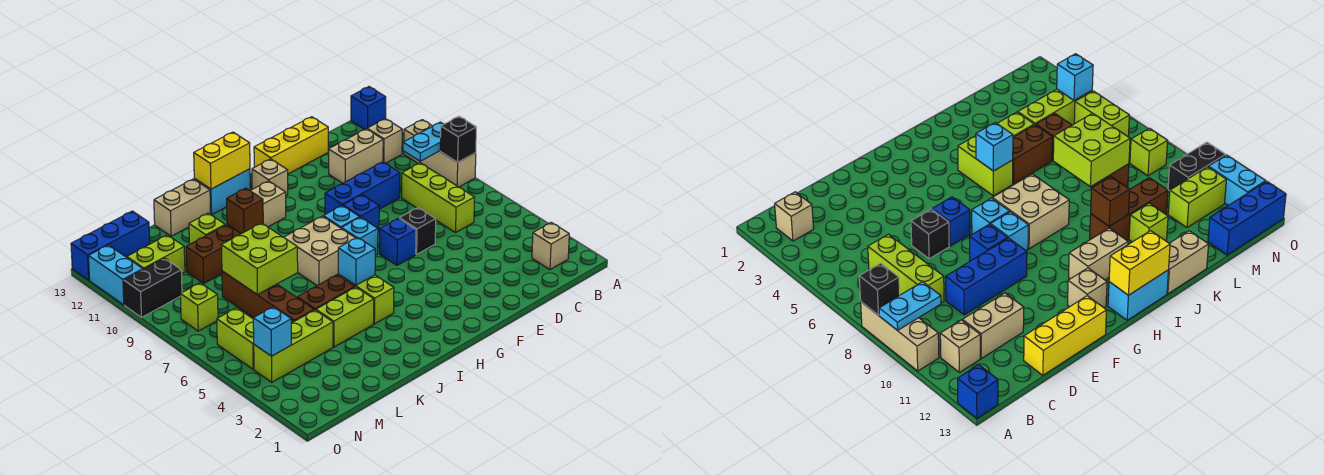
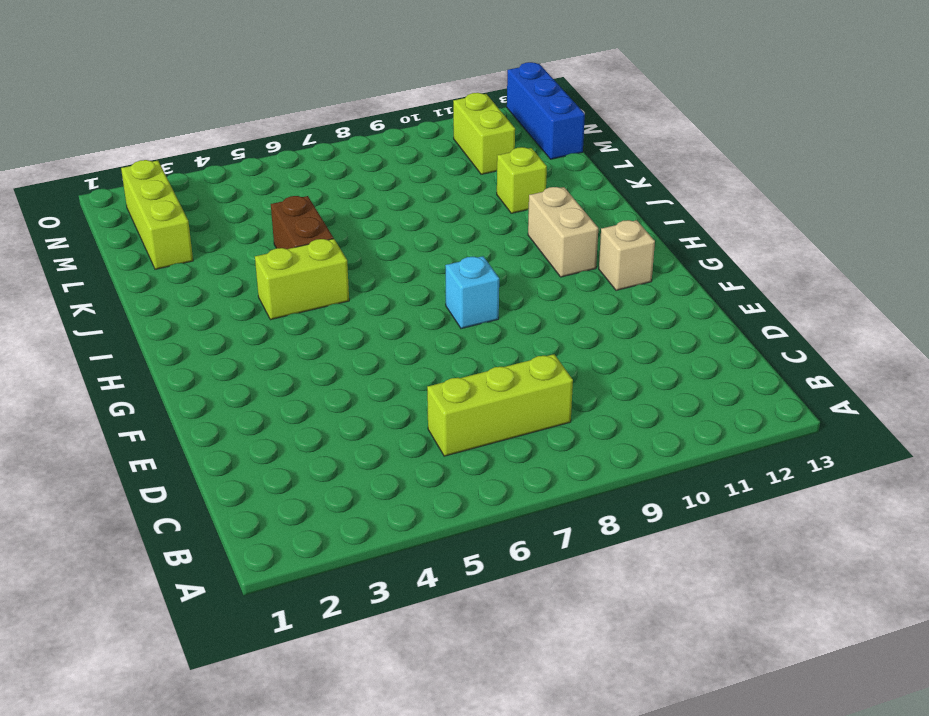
lime 1x3 brick [121,160,193,269] -> lime 1x3 brick moved to [254,310,333,382]
none -> tan 1x3 brick [404,120,476,187]
none -> blue 1x1 brick [351,87,386,130]
none -> tan 1x1 brick [532,222,569,270]
none -> tan 1x1 brick [367,119,402,163]

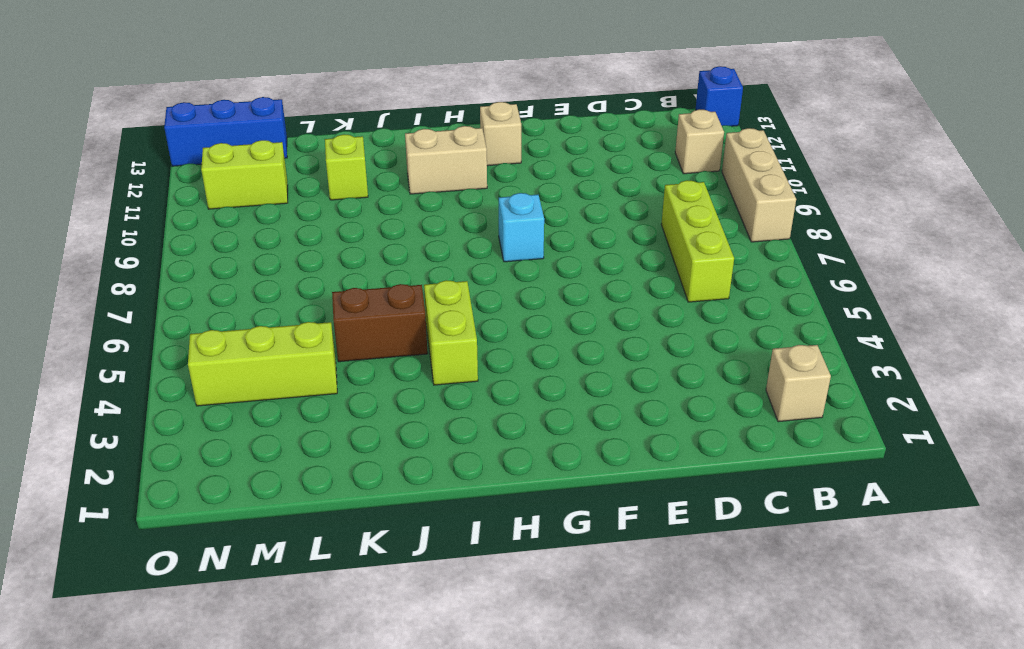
none -> tan 1x2 brick [329,129,383,183]
none -> blue 1x3 brick [325,162,400,214]
none -> yellow 1x3 brick [254,117,328,174]
none -> black 1x1 brick [399,208,436,254]

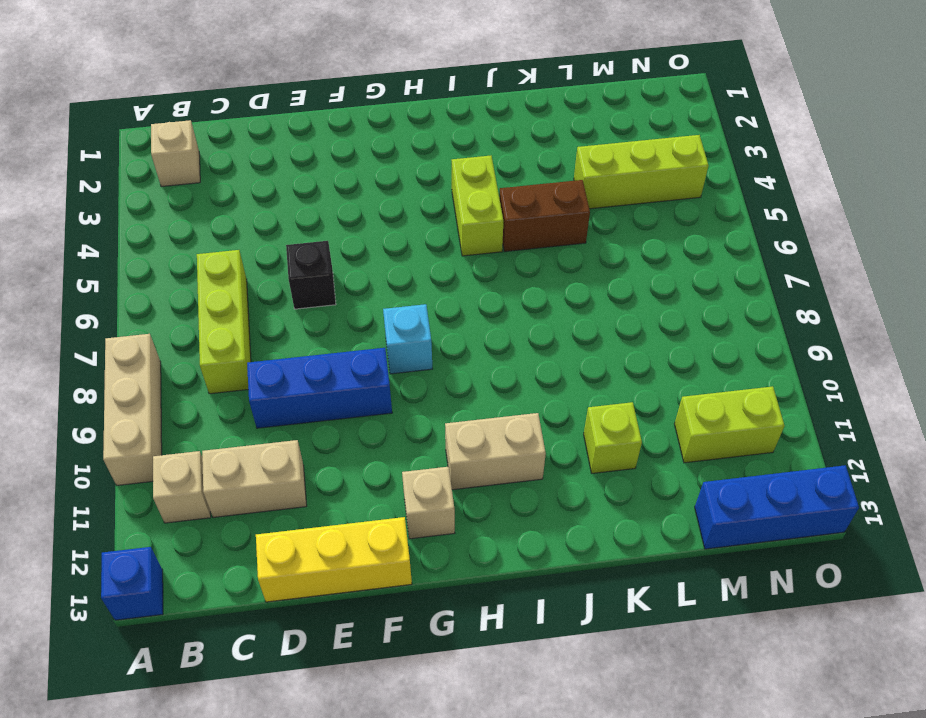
none -> blue 1x1 brick [380,218,416,265]
none -> blue 1x1 brick [343,195,379,232]
none -> cyan 1x1 brick [342,217,378,255]
none -> tan 2x2 brick [284,216,355,286]

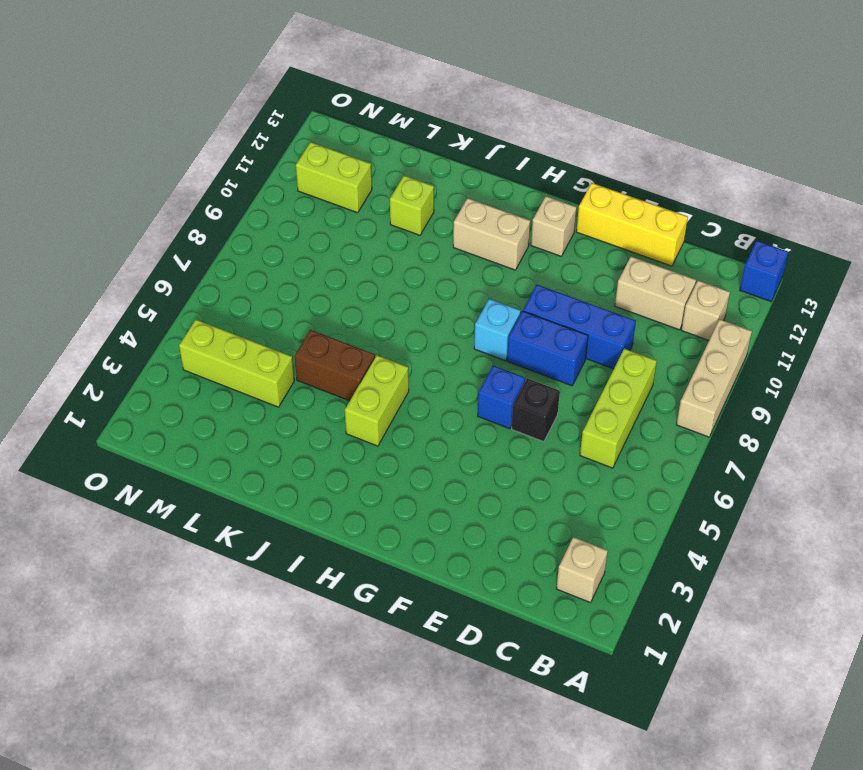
blue 1x2 brick [507,311,588,386] -> blue 1x1 brick [343,195,379,232]
none -> cyan 1x1 brick [342,217,378,255]
none -> tan 2x2 brick [284,216,355,286]
none -> cyan 1x2 brick [194,169,250,215]
none -> lime 1x2 brick [316,287,374,347]

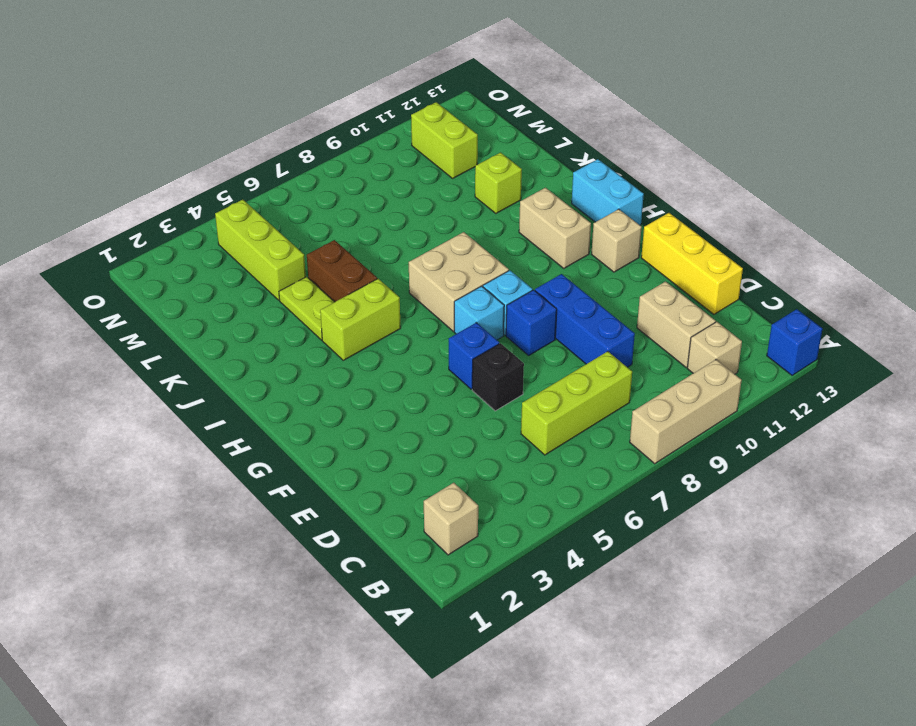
lime 1x2 plate [279,277,334,340] -> lime 1x2 brick [316,287,374,347]
none -> brown 1x3 brick [186,224,241,283]
none -> tan 1x2 brick [154,179,211,236]
none -> brown 1x4 brick [222,271,314,323]
none -> blue 1x3 brick [71,211,150,280]

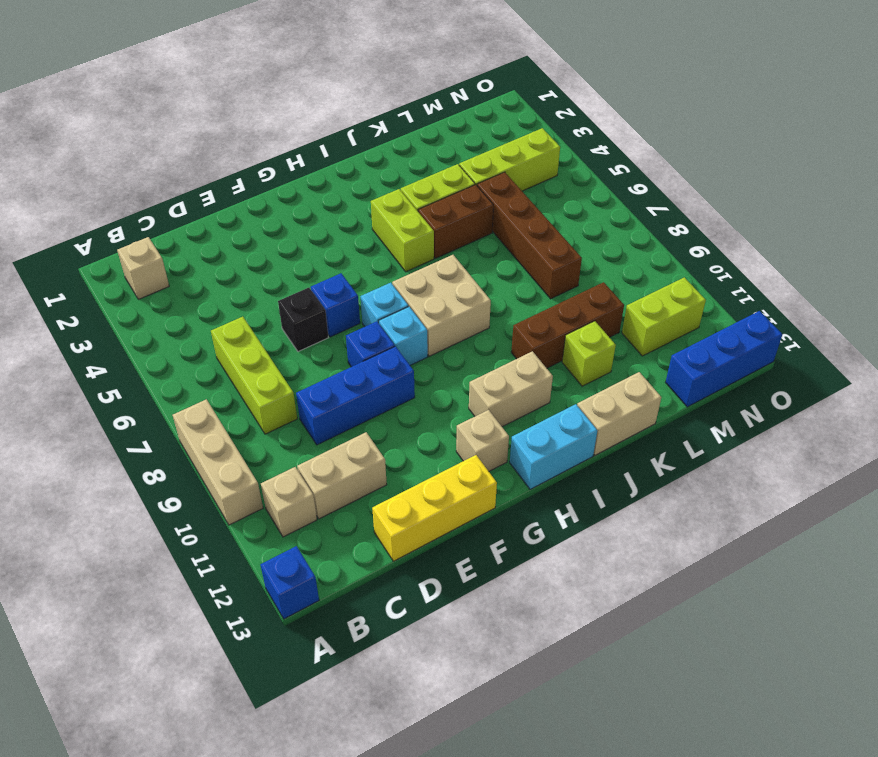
none -> lime 1x2 brick [217,308,254,369]
none -> lime 1x1 brick [180,283,218,331]
none -> black 1x2 brick [124,258,182,317]
none -> cyan 1x2 brick [89,245,143,305]

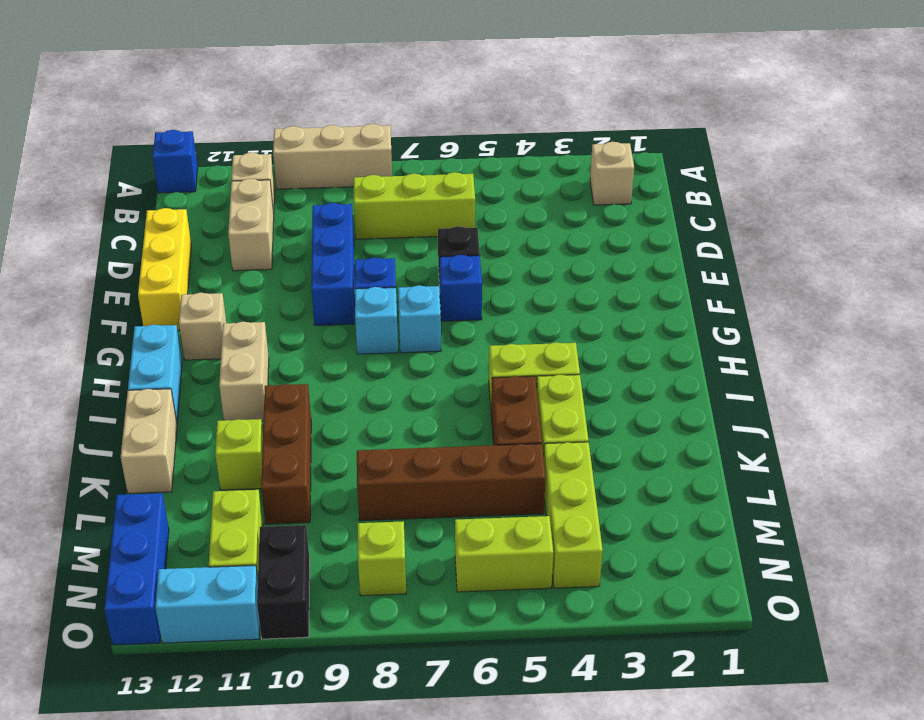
none -> tan 2x2 brick [284,216,355,286]
none -> black 1x1 brick [440,116,476,162]
none -> cyan 1x2 plate [403,122,444,161]
none -> yellow 1x2 brick [194,132,250,189]

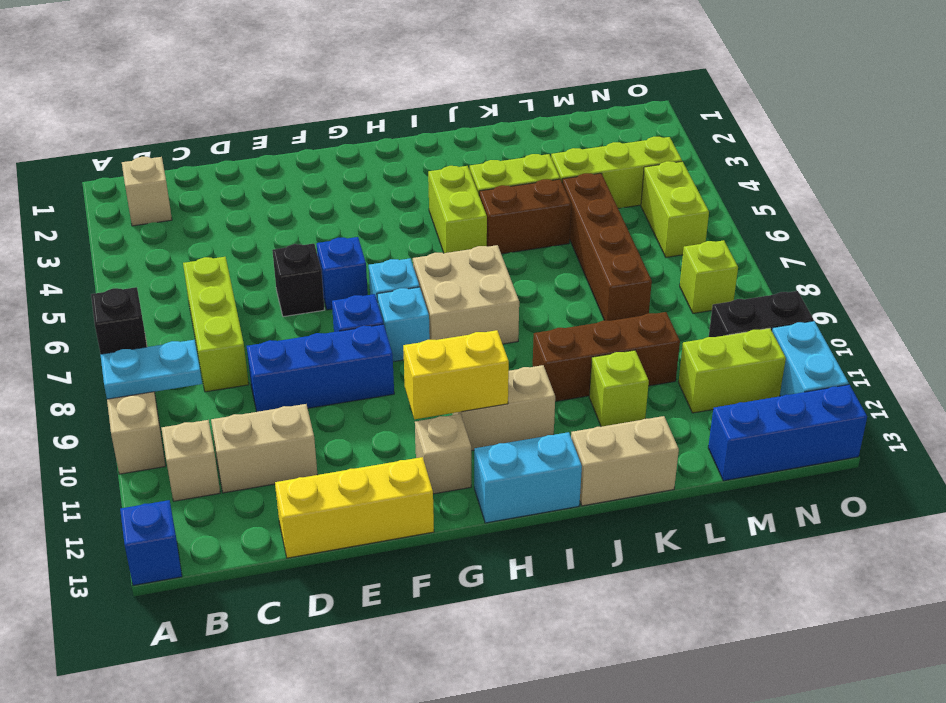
yellow 1x2 brick [403,330,509,419] -> yellow 1x2 brick moved to [194,132,250,189]
none -> cyan 1x1 brick [338,237,375,285]
none -> brown 1x1 brick [227,188,263,234]
none -> lime 2x2 brick [221,223,298,295]
none -> cyan 1x1 brick [253,307,291,356]

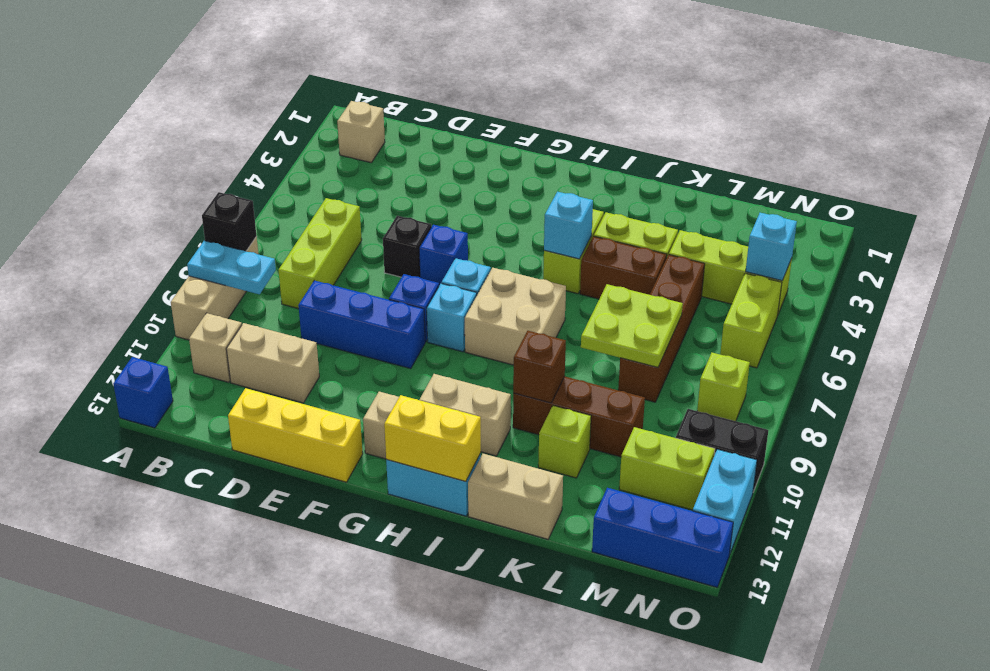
lime 2x2 plate [581,284,683,367] -> lime 2x2 brick [221,223,298,295]

